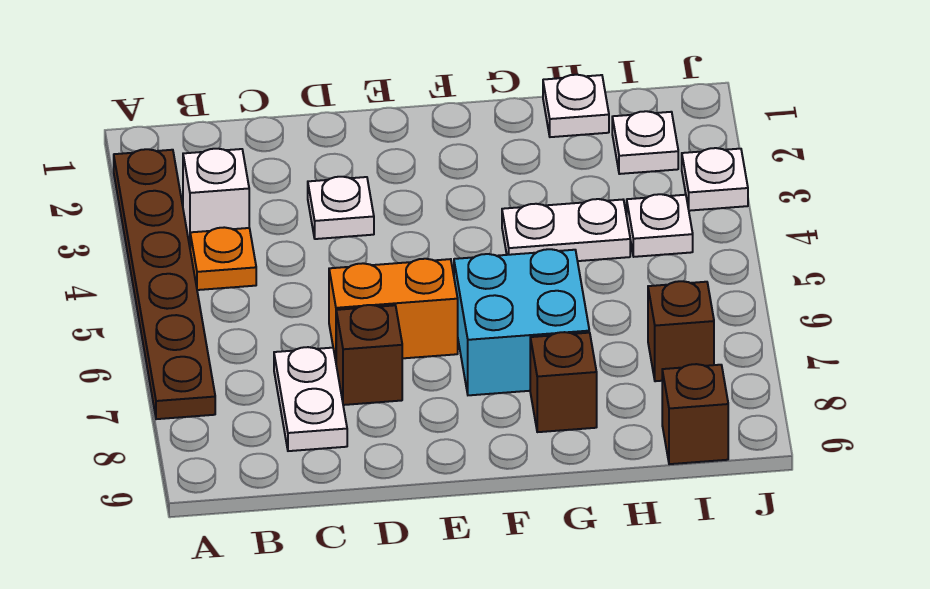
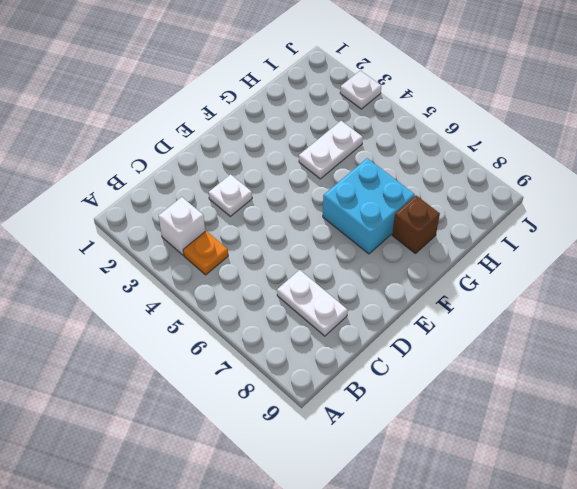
none -> brown 1x6 plate [114,149,215,419]
none -> orange 1x2 brick [329,259,458,360]
none -> brown 1x1 brick [336,305,402,405]

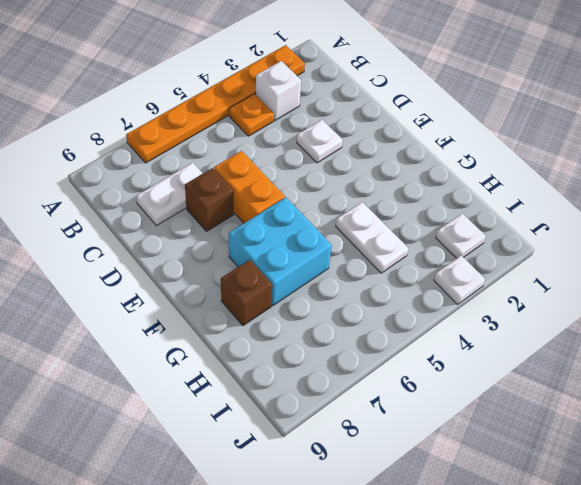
orange 1x6 plate [126,45,305,163] -> brown 1x6 plate [114,149,215,419]
none -> white 1x1 plate [543,75,609,137]
none -> white 1x1 plate [627,194,693,257]
none -> brown 1x1 brick [648,281,714,381]

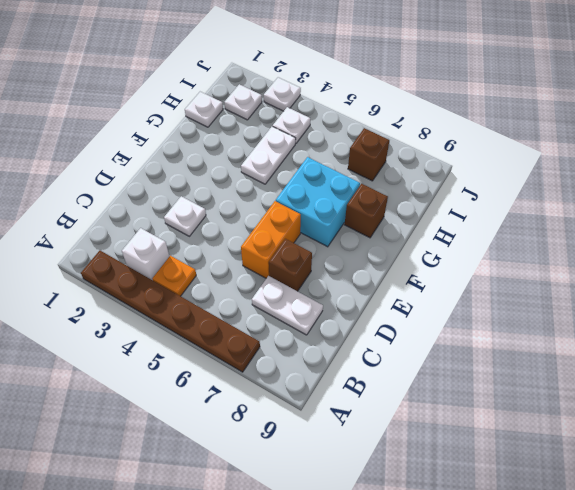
none -> brown 1x1 brick [662,364,728,464]

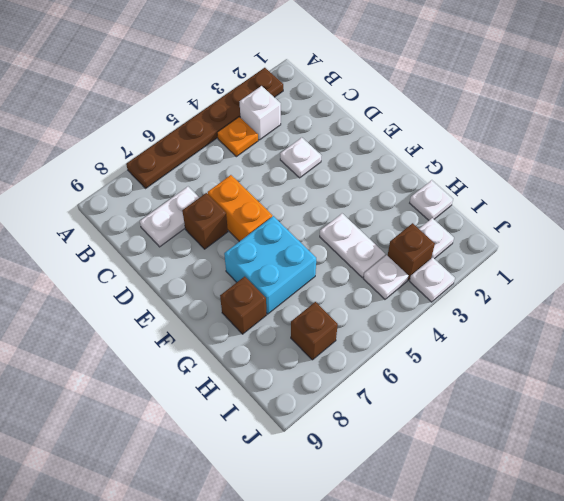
brown 1x1 brick [388,223,435,280] -> brown 1x1 brick moved to [662,364,728,464]

